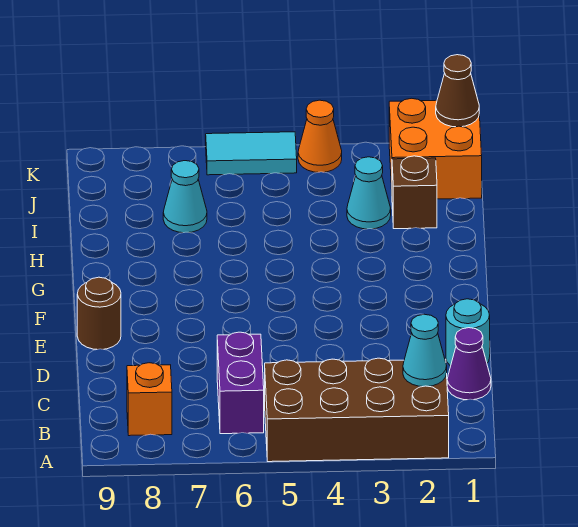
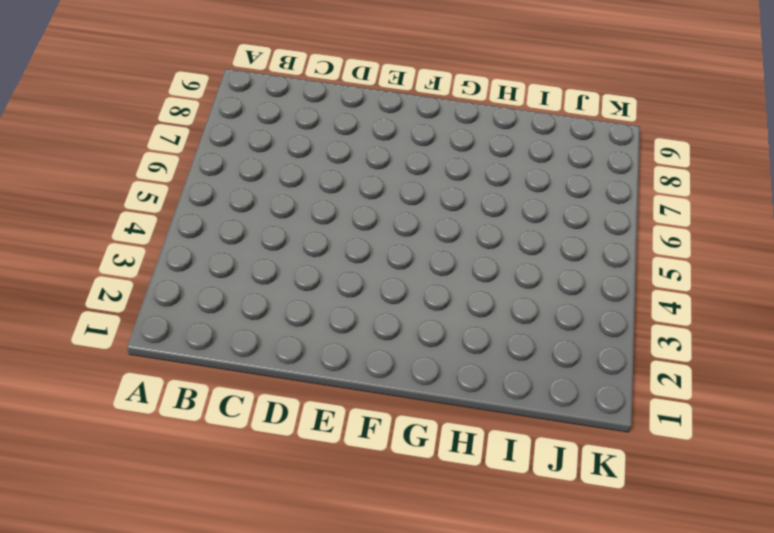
none -> brown 2x4 brick [265,358,449,462]
none -> purple 1x2 brick [217,332,264,434]
none -> orange 1x1 brick [127,363,172,436]

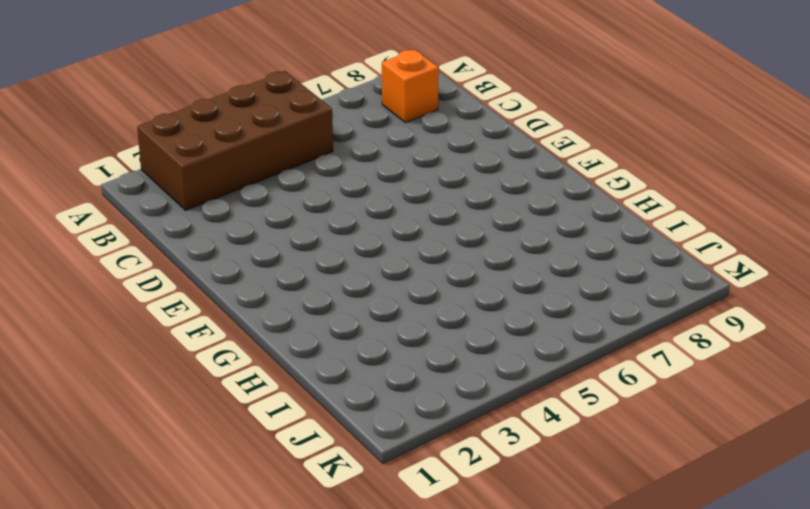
none -> purple 1x2 brick [217,332,264,434]
none -> purple 1x1 cone [447,328,491,400]
none -> cyan 1x1 round brick [446,299,490,366]

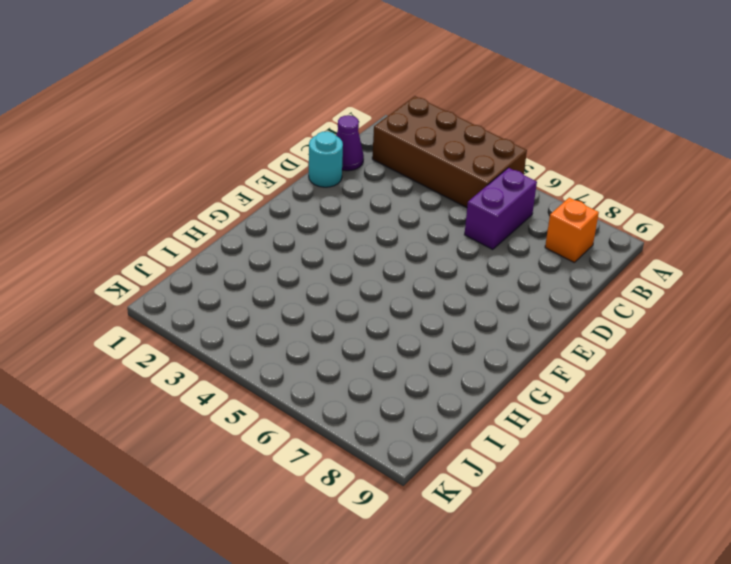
none -> brown 1x1 round brick [77,277,121,350]
none -> brown 1x1 brick [392,156,437,229]
none -> cyan 1x1 cone [347,157,391,229]

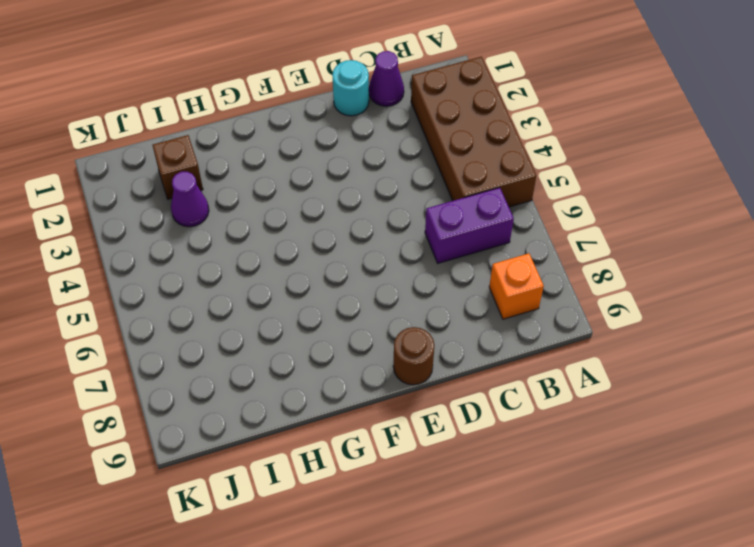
purple 1x1 cone [171,172,209,227] -> cyan 1x1 cone [347,157,391,229]
none -> cyan 1x1 cone [163,161,207,233]
none -> orange 2x2 brick [389,98,482,199]
none -> orange 1x1 cone [298,100,342,172]

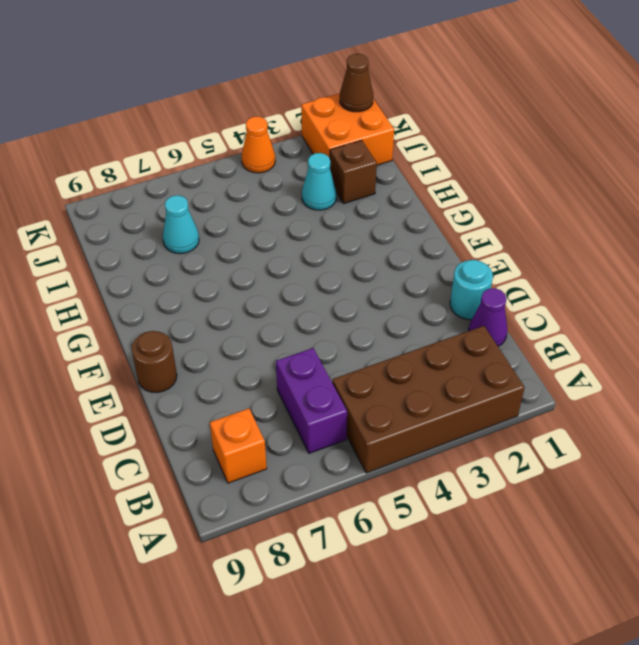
none -> cyan 1x2 tile [206,132,297,175]
none -> cyan 1x1 cone [403,314,447,387]

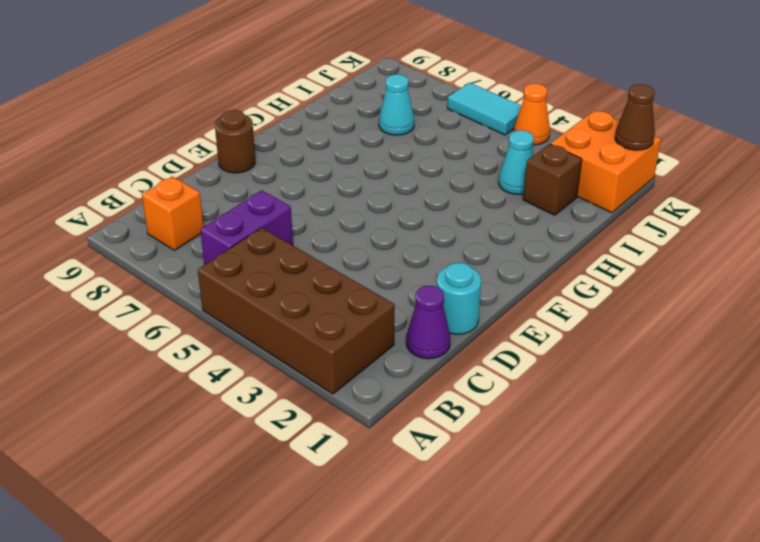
none -> cyan 1x1 cone [403,314,447,387]

